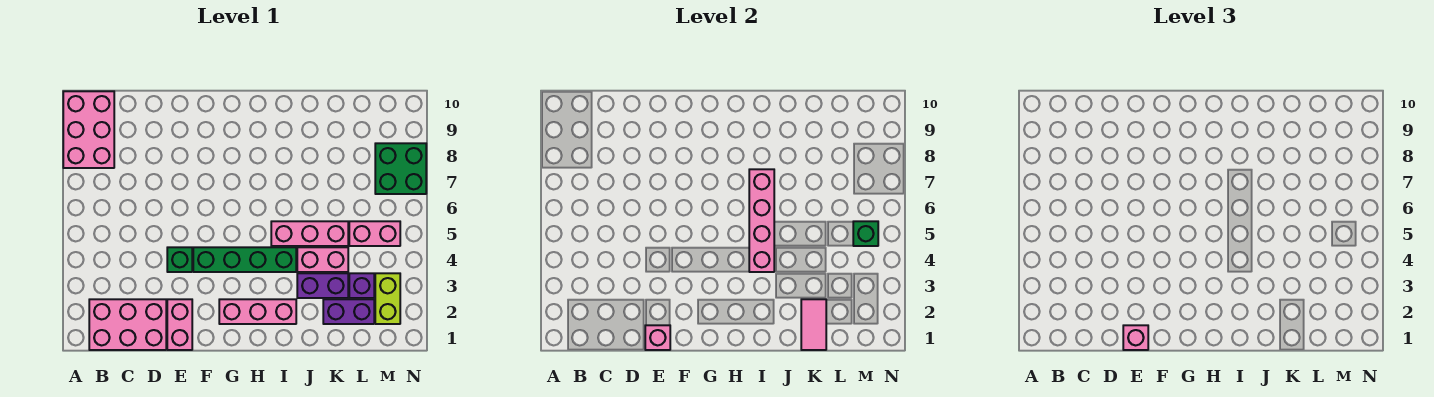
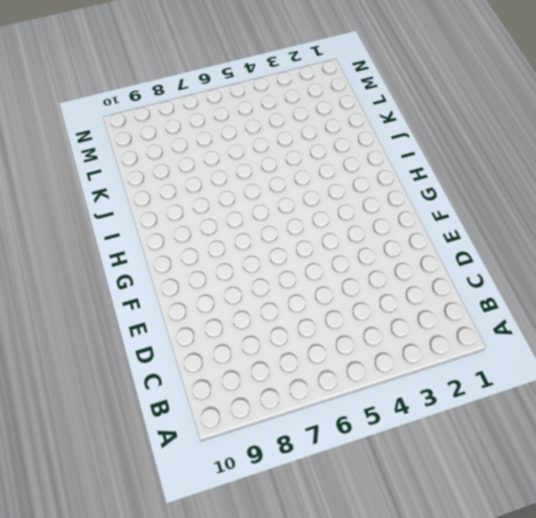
none -> pink 2x3 brick [63,91,114,168]
none -> pink 2x3 brick [89,299,166,350]
none -> pink 1x2 brick [167,299,192,350]

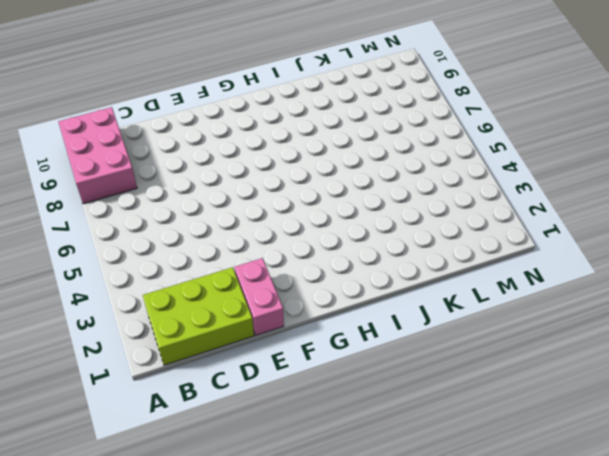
lime 2x3 brick [143,267,254,365] -> pink 2x3 brick [89,299,166,350]
none -> green 1x1 brick [167,247,192,272]
none -> green 1x4 brick [193,247,296,272]
none -> pink 1x3 brick [219,299,296,324]

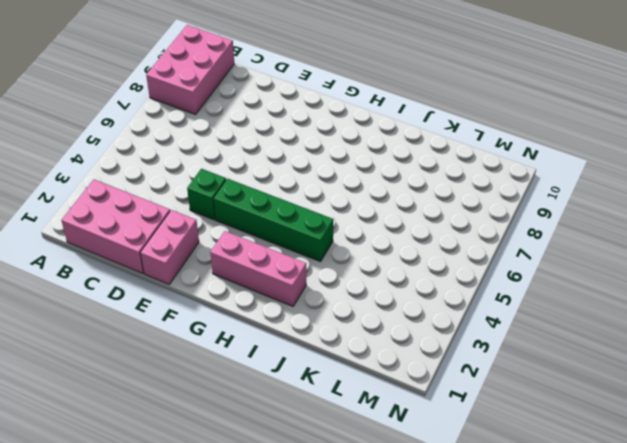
none -> pink 1x3 brick [271,221,348,246]
none -> purple 1x2 brick [297,273,348,298]
none -> pink 1x2 brick [297,247,348,272]

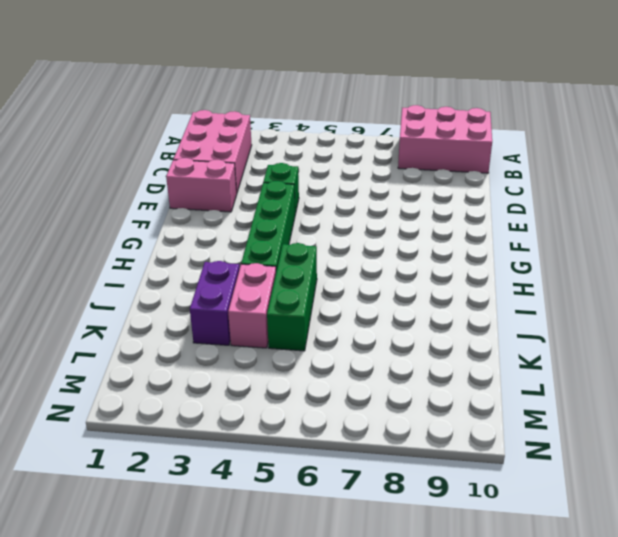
green 1x3 brick [267,243,317,351] -> pink 1x3 brick [271,221,348,246]
none -> pink 1x3 brick [219,299,296,324]
none -> purple 1x2 brick [323,299,374,324]
none -> purple 1x1 brick [349,273,374,298]

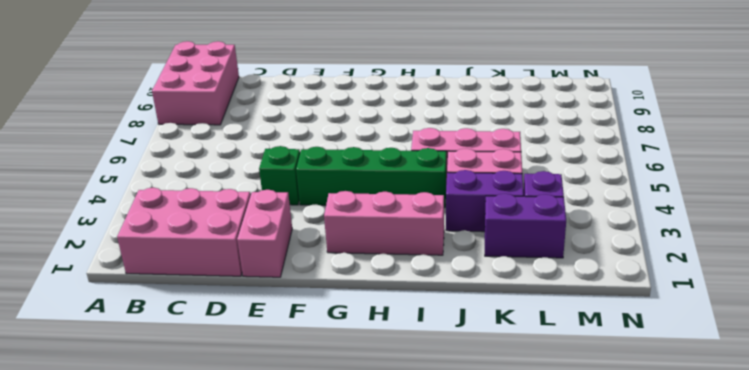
none -> pink 1x2 brick [349,221,400,246]
none -> lime 1x2 brick [375,273,400,324]
none -> green 2x2 brick [375,143,426,194]

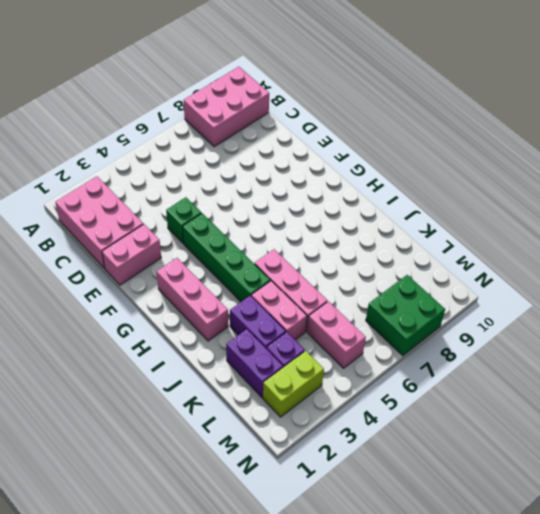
none -> pink 1x1 brick [645,325,670,350]
none -> pink 1x4 brick [749,169,774,272]
none -> pink 1x2 tile [801,299,826,350]

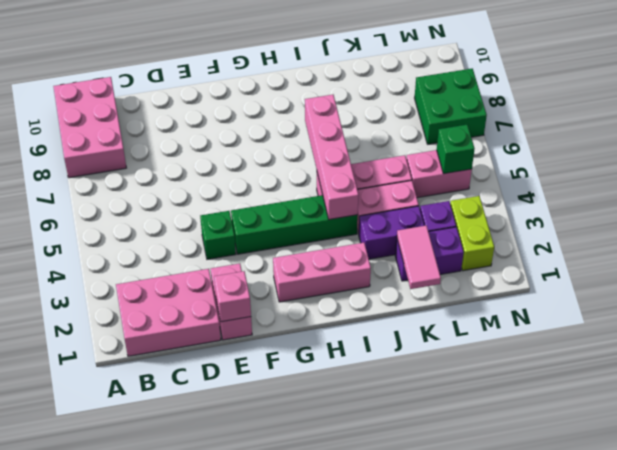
none -> pink 1x1 brick [1123,325,1148,350]

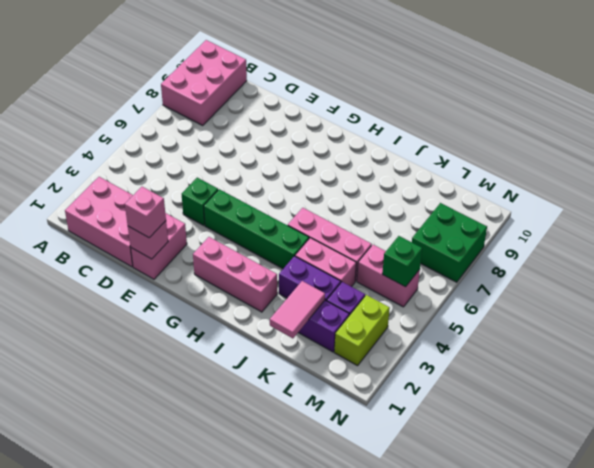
none -> pink 1x4 brick [749,169,774,272]

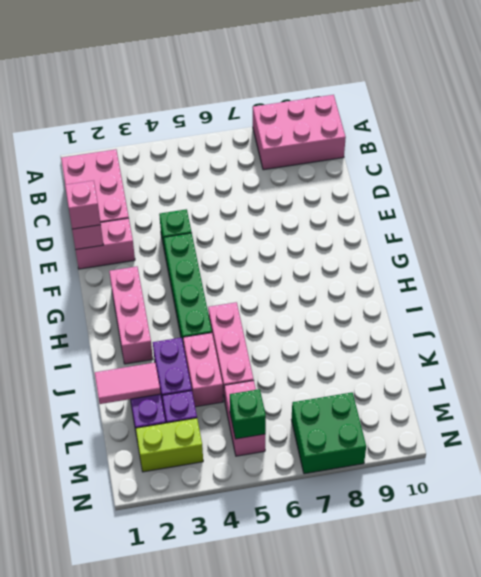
none -> pink 1x4 brick [749,169,774,272]

